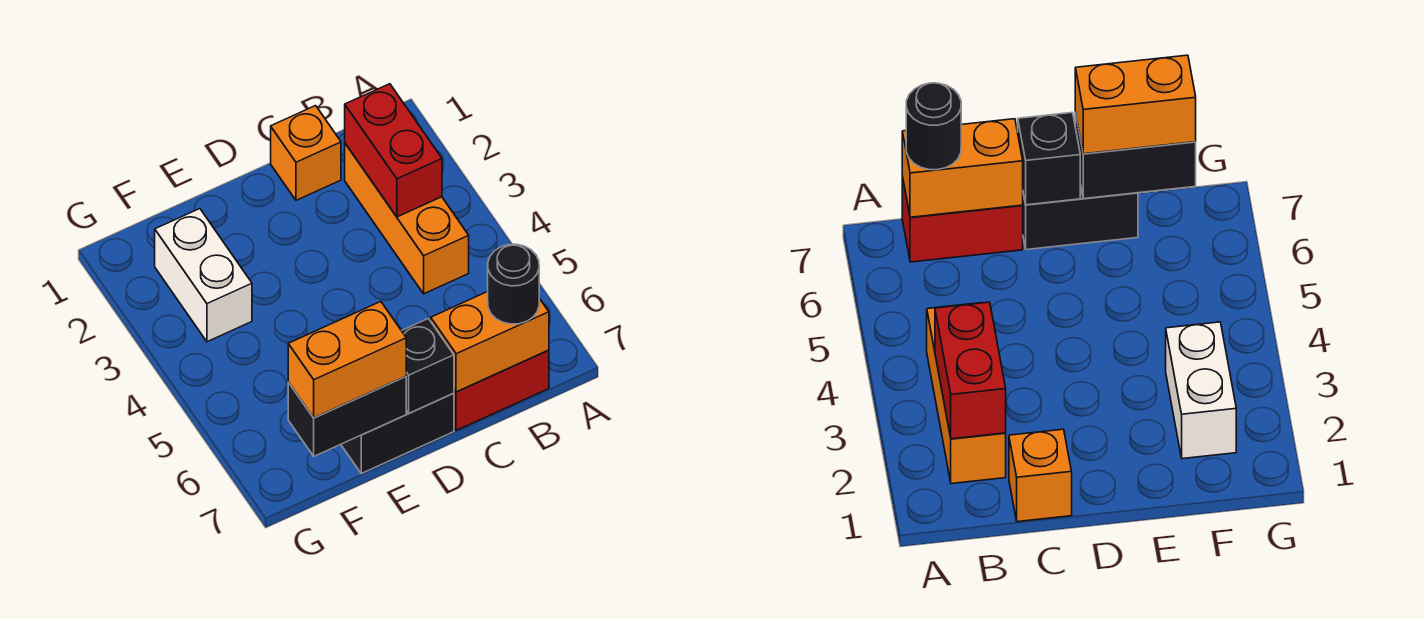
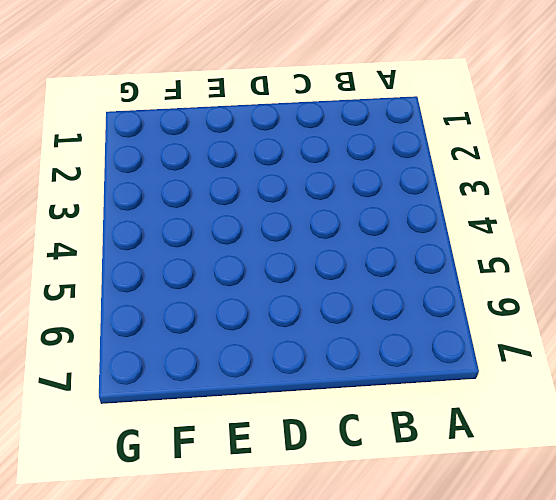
none -> orange 1x3 brick [345,144,469,294]
none -> red 1x2 brick [454,350,549,430]

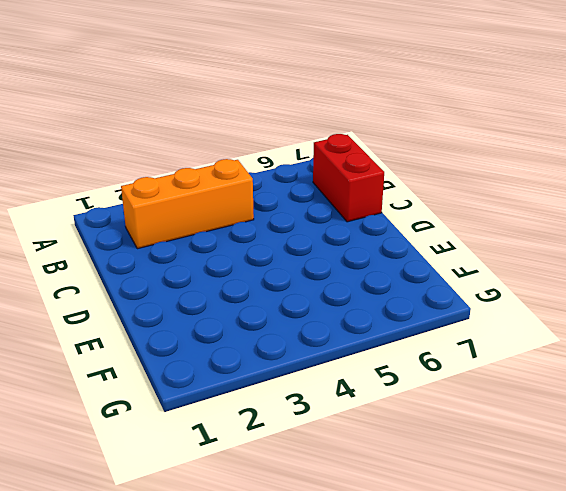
none -> orange 1x1 brick [271,106,341,200]
none -> black 1x2 brick [341,393,454,473]

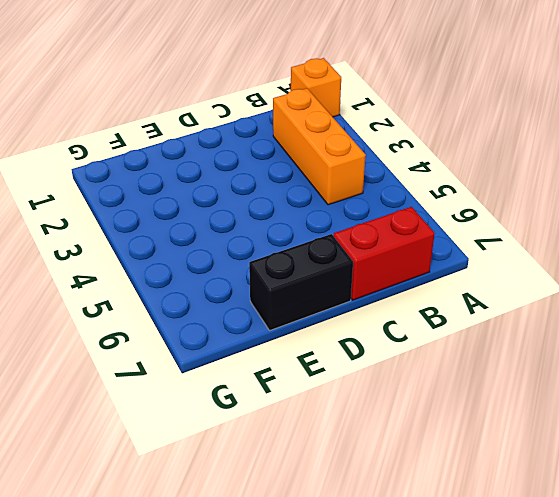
orange 1x1 brick [291,58,341,117] -> orange 1x1 brick moved to [271,106,341,200]
none -> white 1x2 brick [155,209,252,342]
none -> red 1x2 brick [345,84,442,217]

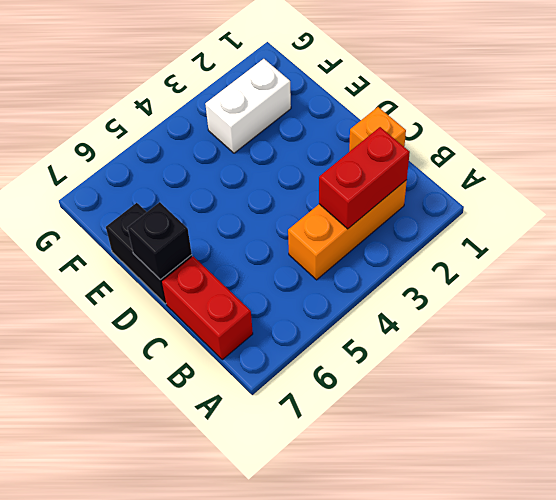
none -> orange 1x2 brick [431,292,549,392]
none -> black 1x2 brick [288,377,406,456]

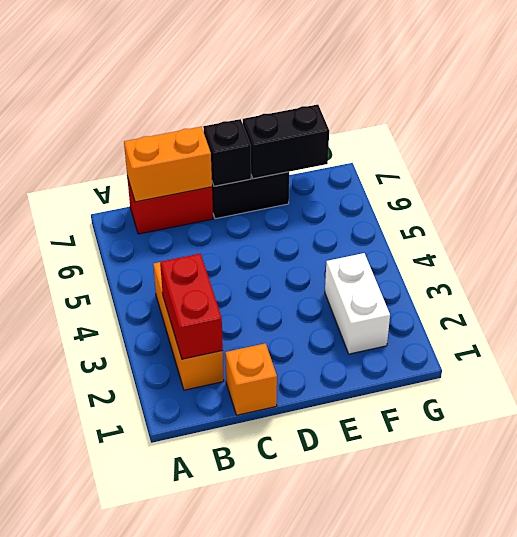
none -> black 1x1 round brick [488,244,539,324]
none -> orange 1x2 brick [288,302,406,418]

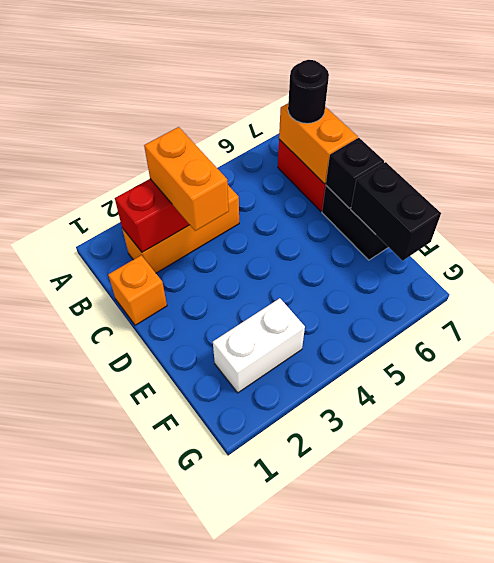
orange 1x2 brick [144,127,229,231] -> orange 1x2 brick moved to [288,302,406,418]

